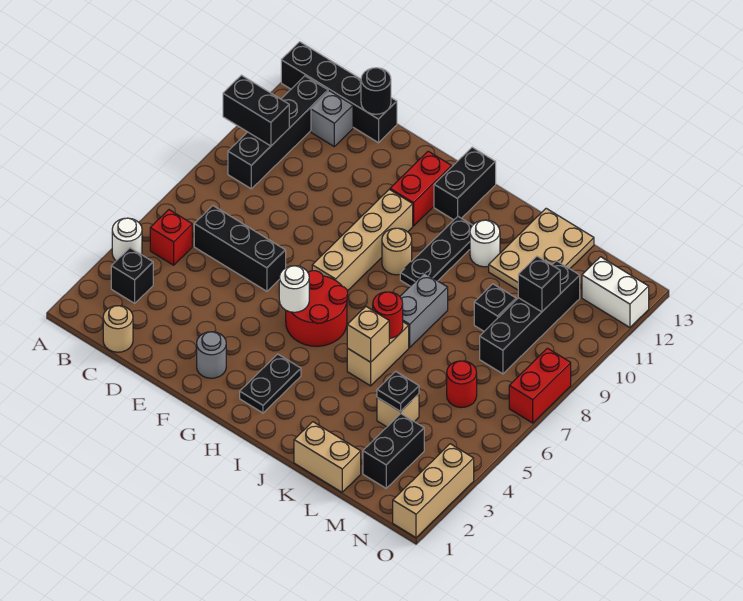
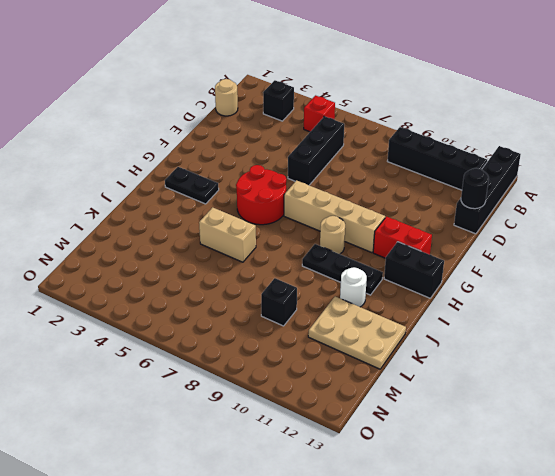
none -> white 1x1 round brick [112,218,142,261]
none -> grey 1x1 brick [311,91,353,146]
none -> grey 1x1 round brick [197,332,226,378]
none -> grey 1x2 brick [400,273,448,348]

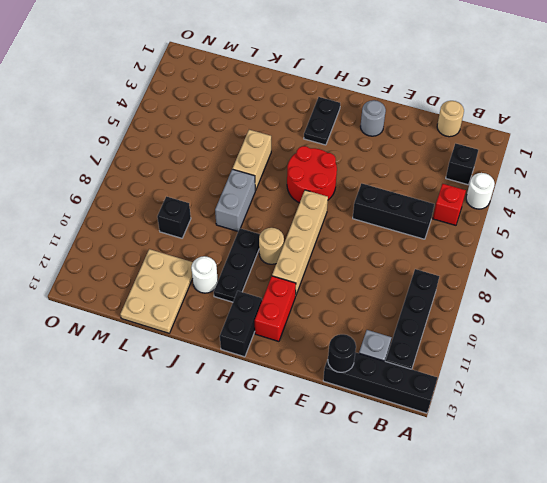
none -> tan 1x2 brick [294,422,361,492]
none -> tan 1x1 brick [377,394,419,427]
none -> black 1x2 brick [363,414,424,488]
none -> red 1x1 round brick [447,361,477,407]

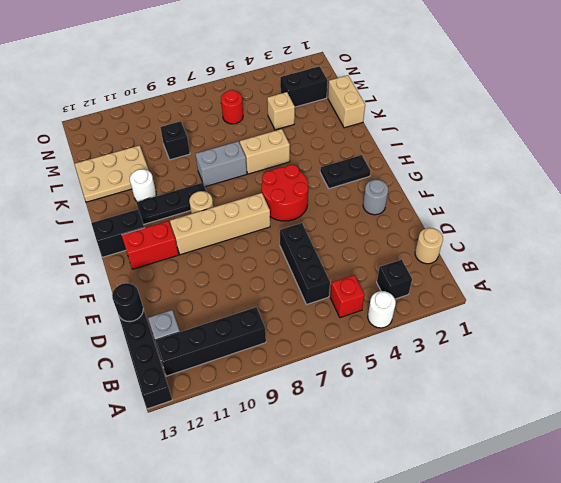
none -> black 1x4 brick [480,261,580,374]
none -> white 1x2 brick [582,257,649,327]
none -> tan 1x3 brick [393,444,474,538]
none -> red 1x2 brick [509,348,571,423]

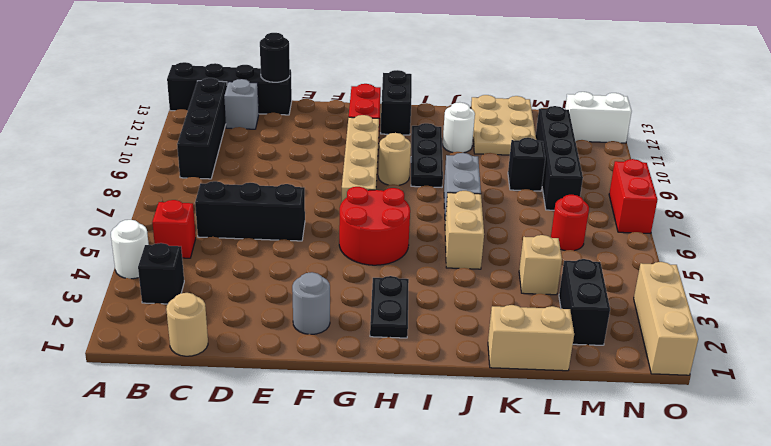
none -> black 1x2 brick [223,75,289,146]
none -> white 1x1 round brick [279,266,309,312]
none -> tan 1x1 brick [347,307,389,362]
none -> red 1x1 round brick [373,292,403,338]

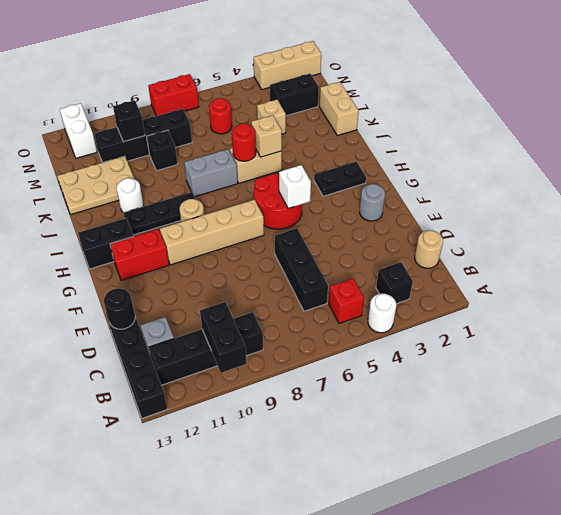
white 1x1 brick [279,165,311,208] -> white 1x1 round brick [279,266,309,312]
none -> black 1x1 plate [377,371,419,412]

